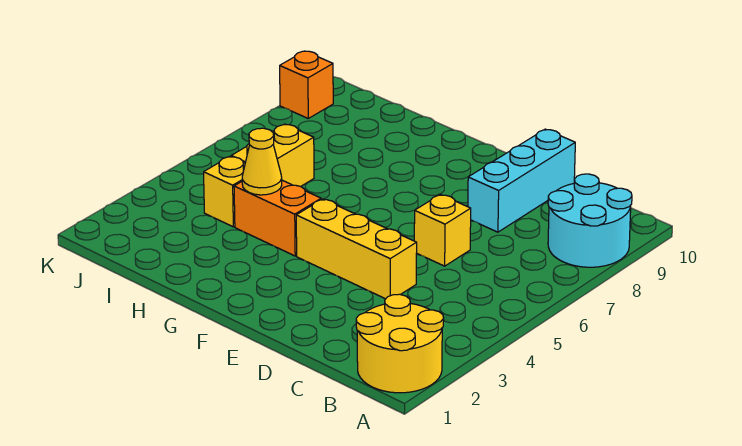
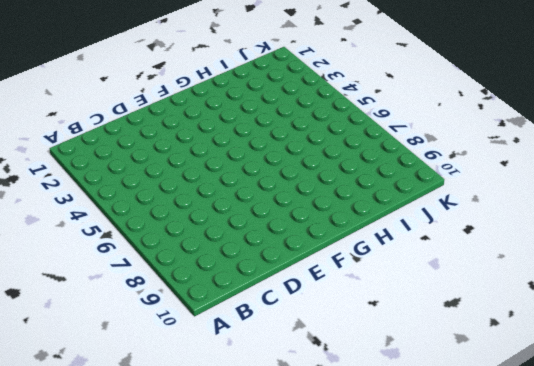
none -> yellow 2x2 round brick [356,294,444,393]
none -> cyan 2x2 round brick [548,174,632,267]

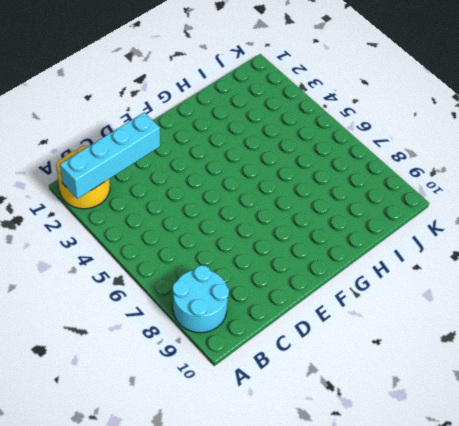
cyan 1x4 brick [60,112,160,199] -> none
none -> yellow 1x3 brick [296,199,417,299]
none -> yellow 1x1 brick [414,194,471,266]

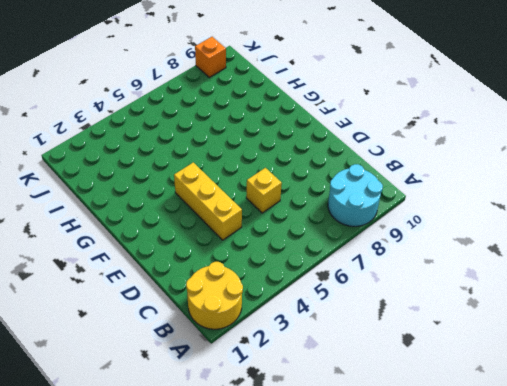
none -> cyan 1x3 brick [468,129,575,232]
none -> orange 1x2 brick [234,180,321,256]

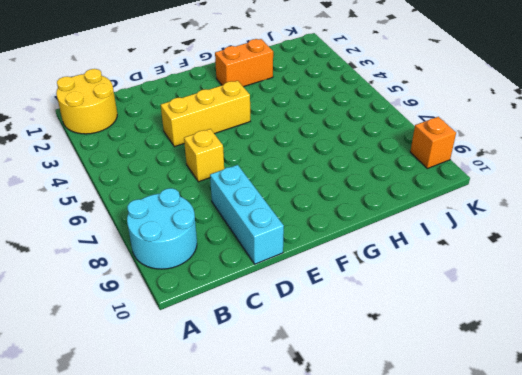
orange 1x2 brick [215,39,273,87] -> orange 1x2 brick moved to [234,180,321,256]
none -> yellow 1x1 brick [204,156,245,227]
none -> yellow 1x2 brick [231,124,314,187]

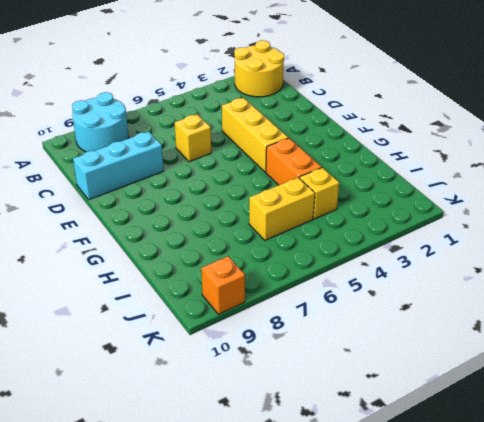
none -> yellow 1x1 cone [242,128,282,195]

